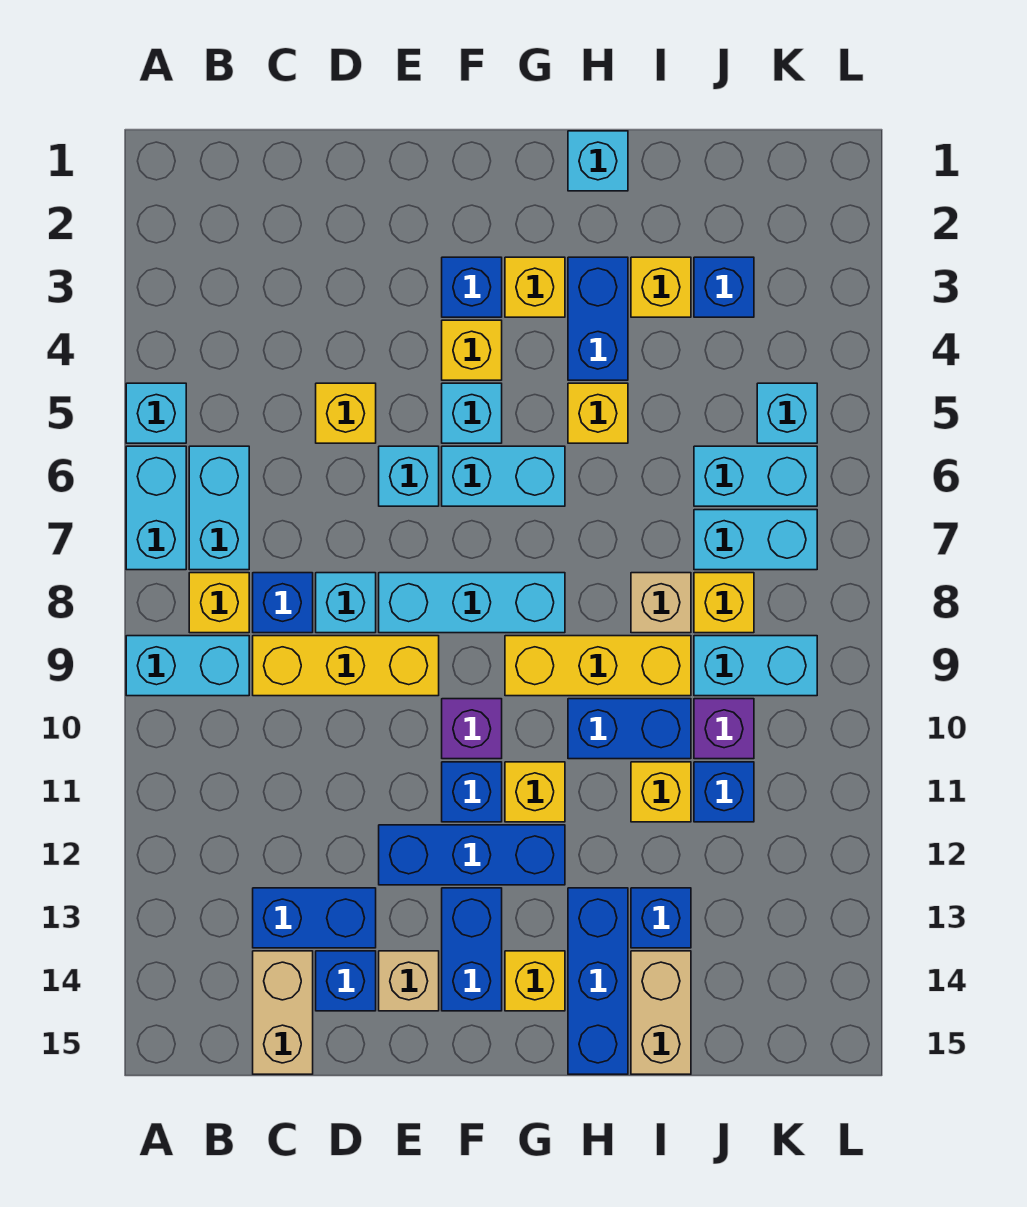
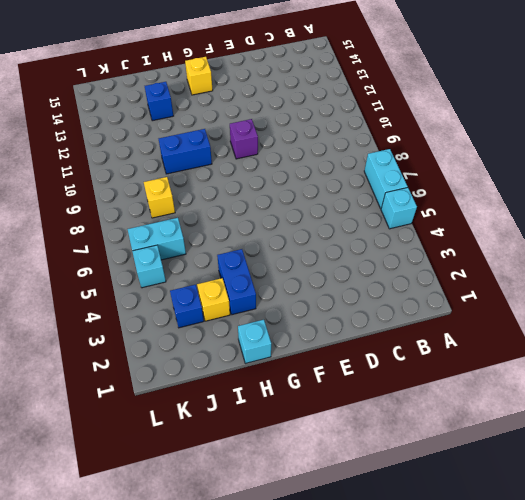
none -> cyan 1x2 brick [126,636,249,696]
none -> cyan 1x2 brick [189,446,249,570]
none -> yellow 1x1 brick [189,573,249,633]
none -> blue 1x1 brick [253,573,313,633]

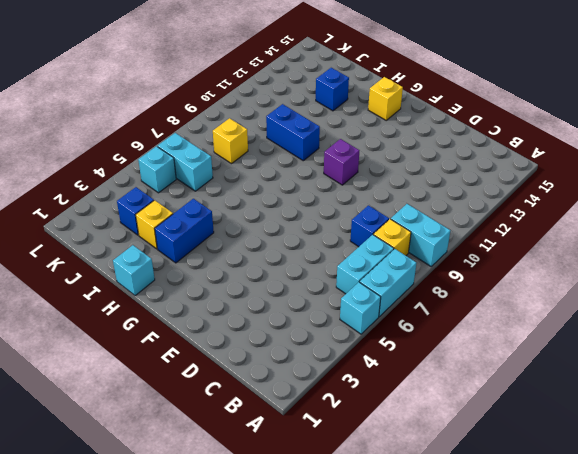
none -> yellow 1x3 brick [253,636,439,696]
none -> blue 1x2 brick [253,888,376,948]
none -> tan 1x2 brick [253,951,313,1074]
none -> yellow 1x1 brick [316,383,376,443]

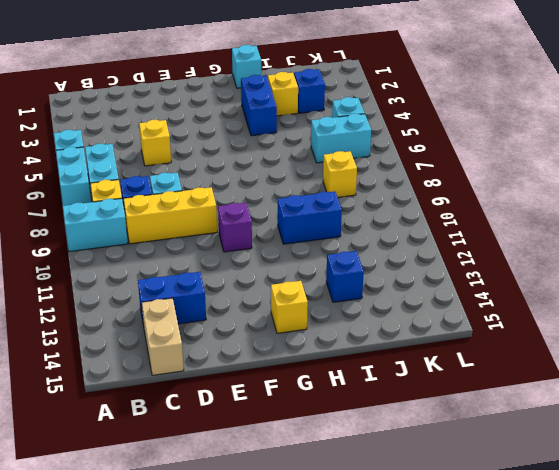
none -> blue 1x1 brick [316,951,376,1011]
none -> cyan 1x1 brick [379,446,439,506]
none -> cyan 1x3 brick [379,573,565,633]
none -> blue 1x3 brick [379,825,565,885]

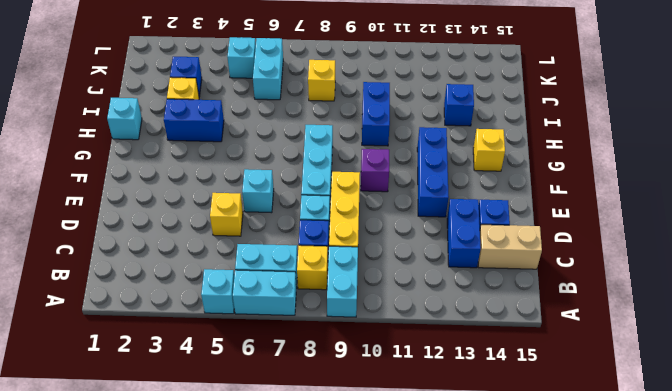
none -> tan 1x1 brick [379,951,439,1011]
none -> blue 1x1 brick [442,257,502,317]
none -> yellow 1x1 brick [442,320,502,380]
none -> cyan 1x1 brick [442,383,502,443]

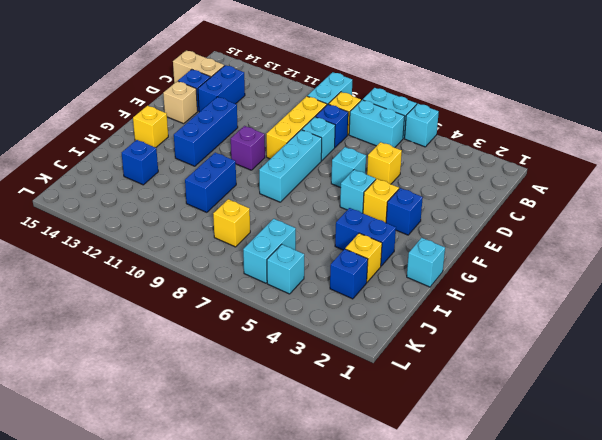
none -> cyan 1x2 brick [442,446,565,506]
none -> blue 1x1 brick [442,762,502,822]
none -> blue 1x2 brick [442,888,502,1011]
none -> yellow 1x1 brick [505,257,565,317]

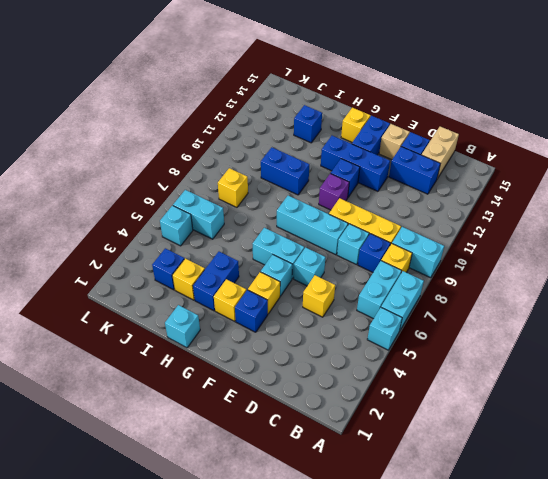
none -> yellow 1x3 brick [505,636,691,696]
none -> yellow 1x1 brick [505,762,565,822]
none -> yellow 1x1 brick [568,383,628,443]
none -> blue 1x3 brick [568,888,628,1074]

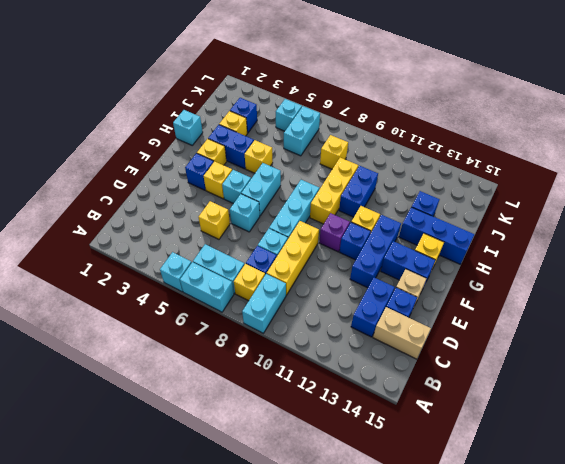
none -> tan 1x1 brick [631,573,691,633]
none -> yellow 1x1 brick [631,762,691,822]
none -> tan 1x2 brick [631,951,691,1074]
none -> cyan 1x2 brick [694,510,817,570]

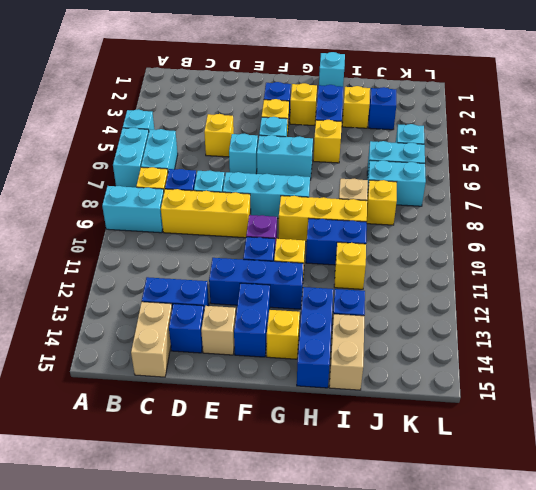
none -> cyan 1x2 brick [694,636,817,696]
none -> purple 1x1 brick [694,699,754,759]
none -> blue 1x1 brick [694,762,754,822]

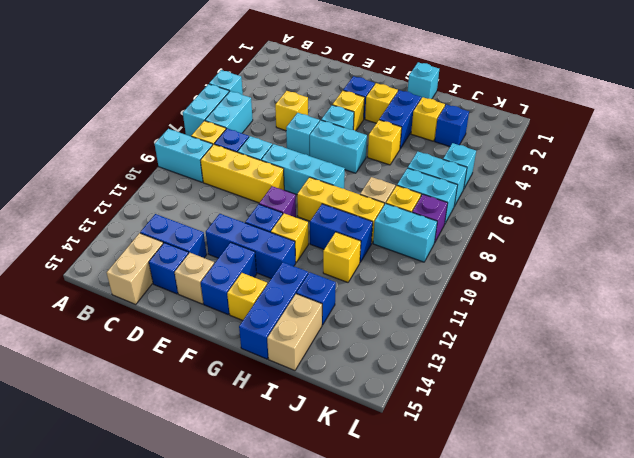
purple 1x1 brick [412,194,448,243] -> purple 1x1 brick moved to [694,699,754,759]
none -> blue 1x1 brick [694,762,754,822]

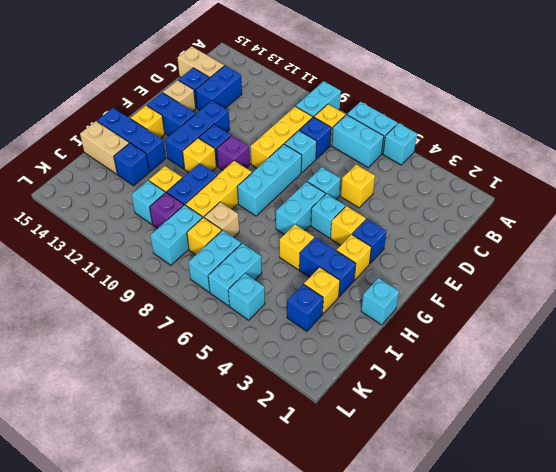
cyan 1x1 brick [132,181,165,224] -> blue 1x1 brick [694,762,754,822]

